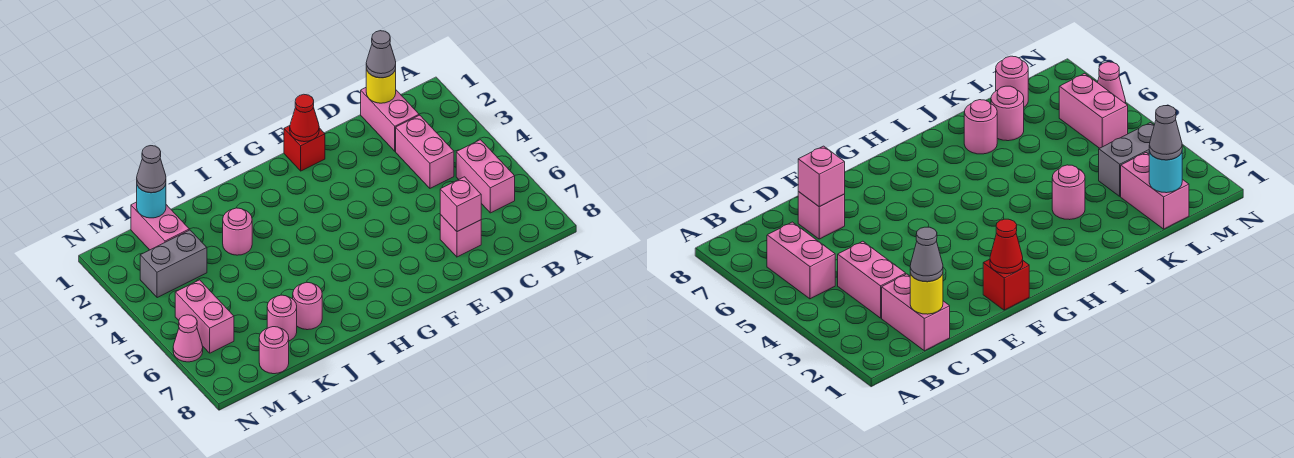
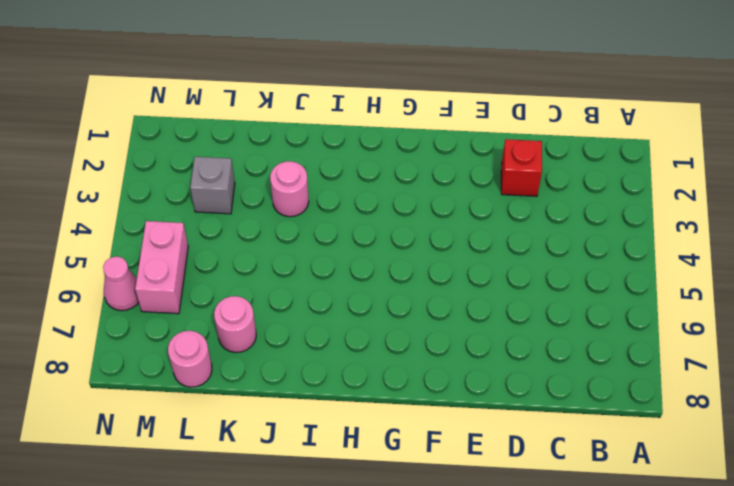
red 1x1 brick [501,139,542,196] -> red 1x1 brick moved to [284,126,325,171]
grey 1x1 brick [190,157,235,214] -> grey 1x2 brick [140,230,207,298]
none -> pink 1x2 brick [456,140,515,213]
none -> pink 1x2 brick [361,88,419,151]
none -> pink 1x2 brick [396,115,454,188]

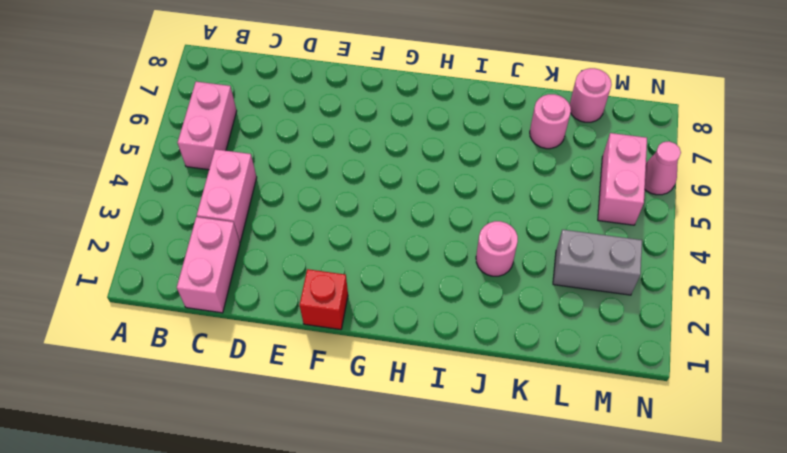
none -> pink 1x1 brick [440,215,481,257]
none -> pink 1x1 round brick [293,283,322,330]
none -> pink 1x2 brick [131,202,189,250]

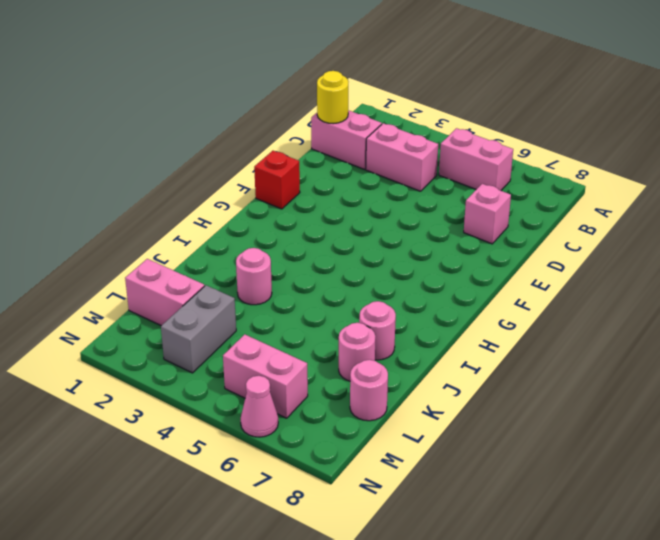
none -> pink 1x1 brick [440,177,481,232]
none -> red 1x1 cone [290,94,319,142]
none -> cyan 1x1 round brick [137,185,166,218]

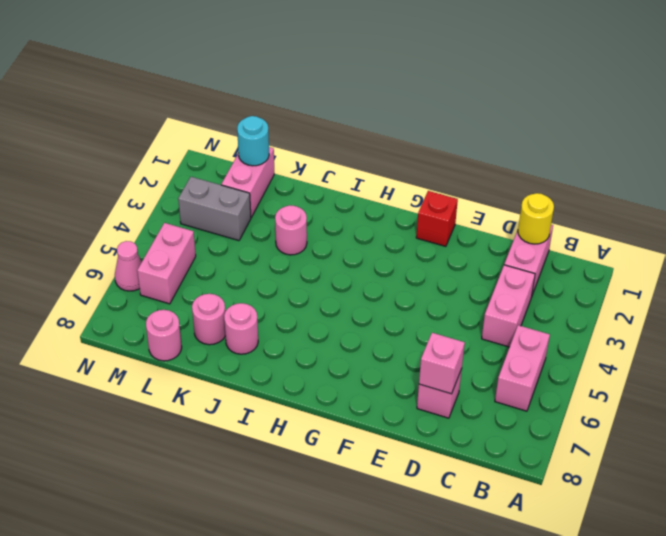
none -> red 1x1 cone [290,94,319,142]
none -> grey 1x1 cone [366,31,396,78]
none -> grey 1x1 cone [137,146,166,193]

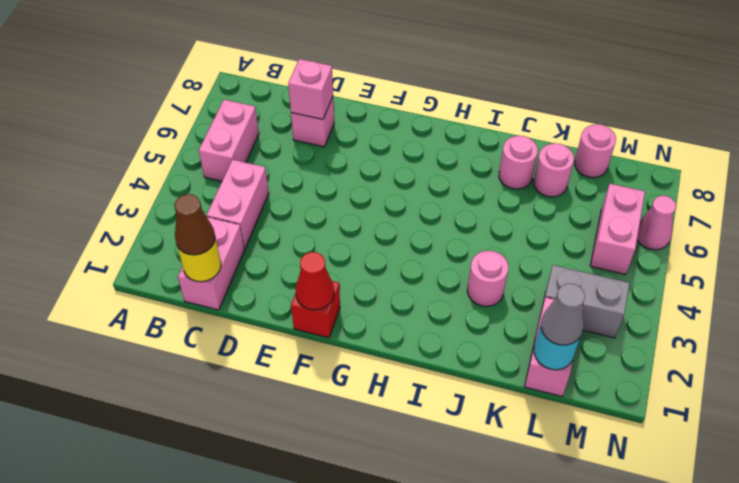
brown 1x1 cone [175,194,215,255] -> grey 1x1 cone [366,31,396,78]

